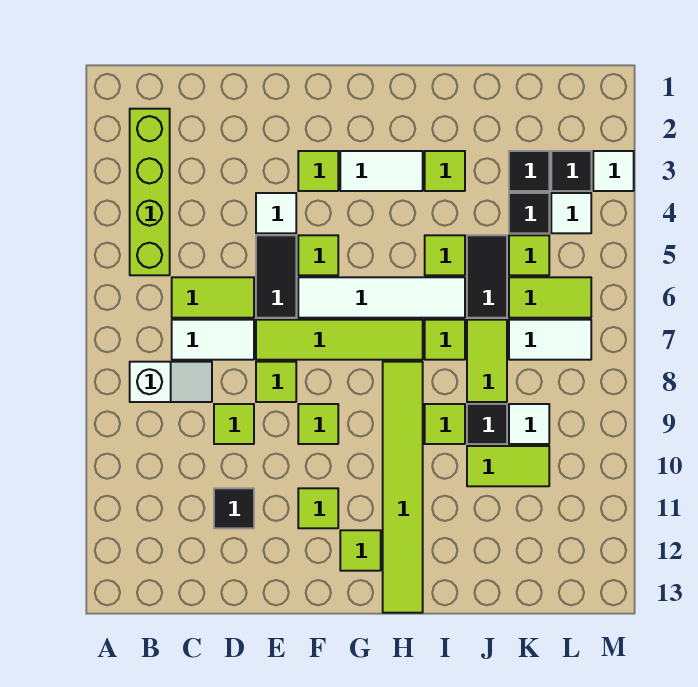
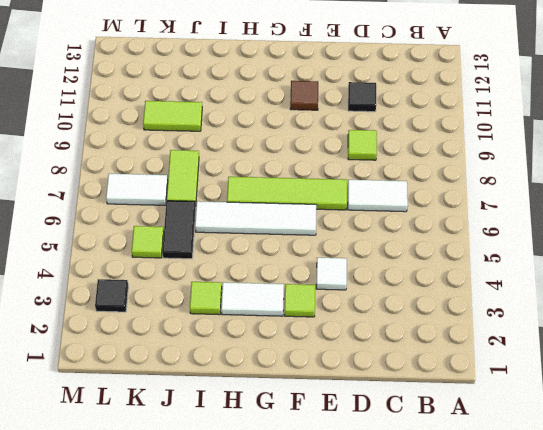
brown 1x1 tile [290,81,318,110] -> lime 1x1 tile [298,488,338,528]
none -> lime 1x4 brick [130,109,170,275]
none -> white 1x2 slope [130,362,212,402]
none -> lime 1x2 tile [172,277,254,318]
none -> black 1x2 tile [256,235,296,318]

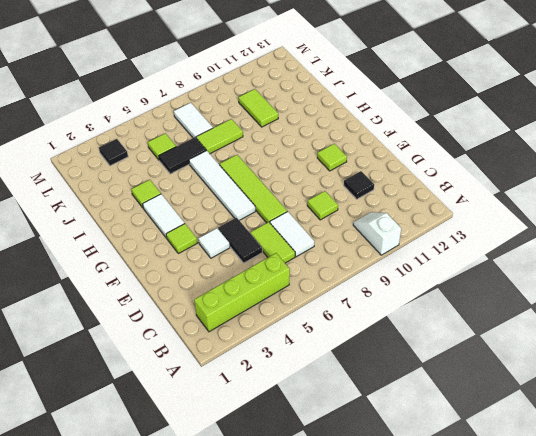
white 1x2 slope [353,212,401,255] -> white 1x2 slope moved to [130,362,212,402]
black 1x2 tile [218,218,262,263] -> black 1x2 tile turned to [256,235,296,318]
none -> lime 1x1 tile [256,362,296,402]
none -> lime 1x1 tile [298,235,338,275]
none -> lime 1x1 tile [298,404,338,444]
none -> lime 1x1 tile [340,530,381,571]

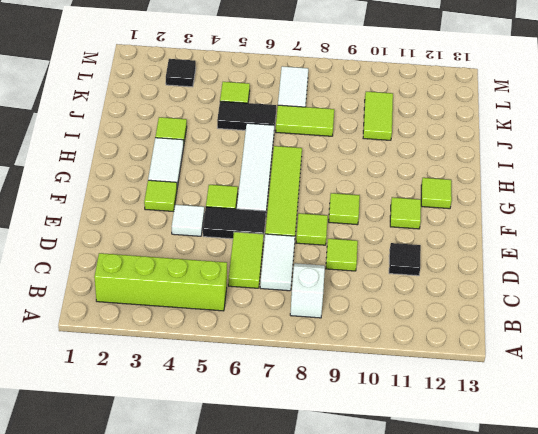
none -> lime 1x6 tile [383,362,423,613]
none -> lime 1x1 tile [425,235,465,275]
none -> lime 1x1 tile [425,320,465,360]
none -> lime 1x1 tile [425,404,465,444]

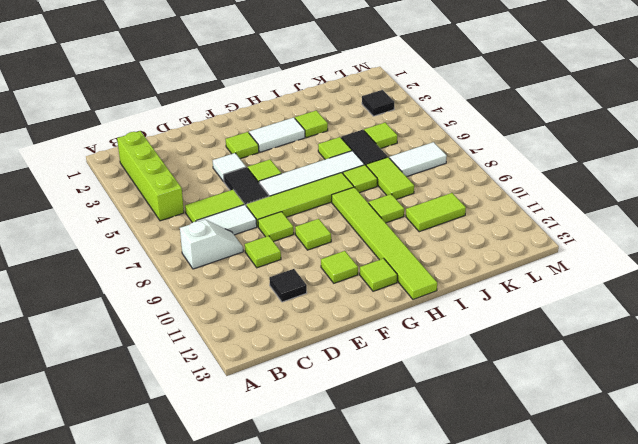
none -> black 1x1 tile [467,404,507,444]
none -> black 1x1 tile [509,151,549,191]
none -> black 1x1 tile [509,193,549,233]
none -> lime 1x2 tile [509,277,591,318]

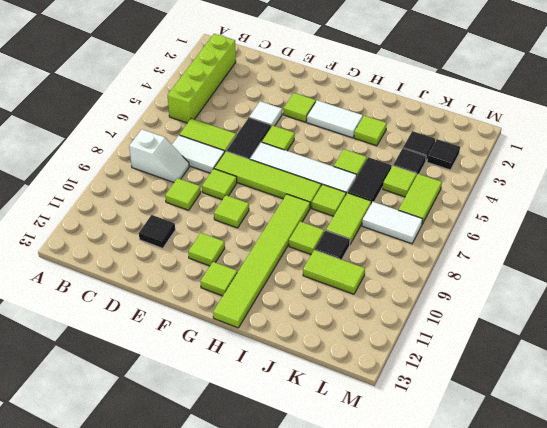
lime 1x2 tile [399,174,442,224] -> lime 1x2 tile turned to [509,277,591,318]
none -> white 1x1 tile [509,404,549,444]
none -> white 1x1 tile [551,193,591,233]
none -> white 1x1 tile [593,151,634,191]

